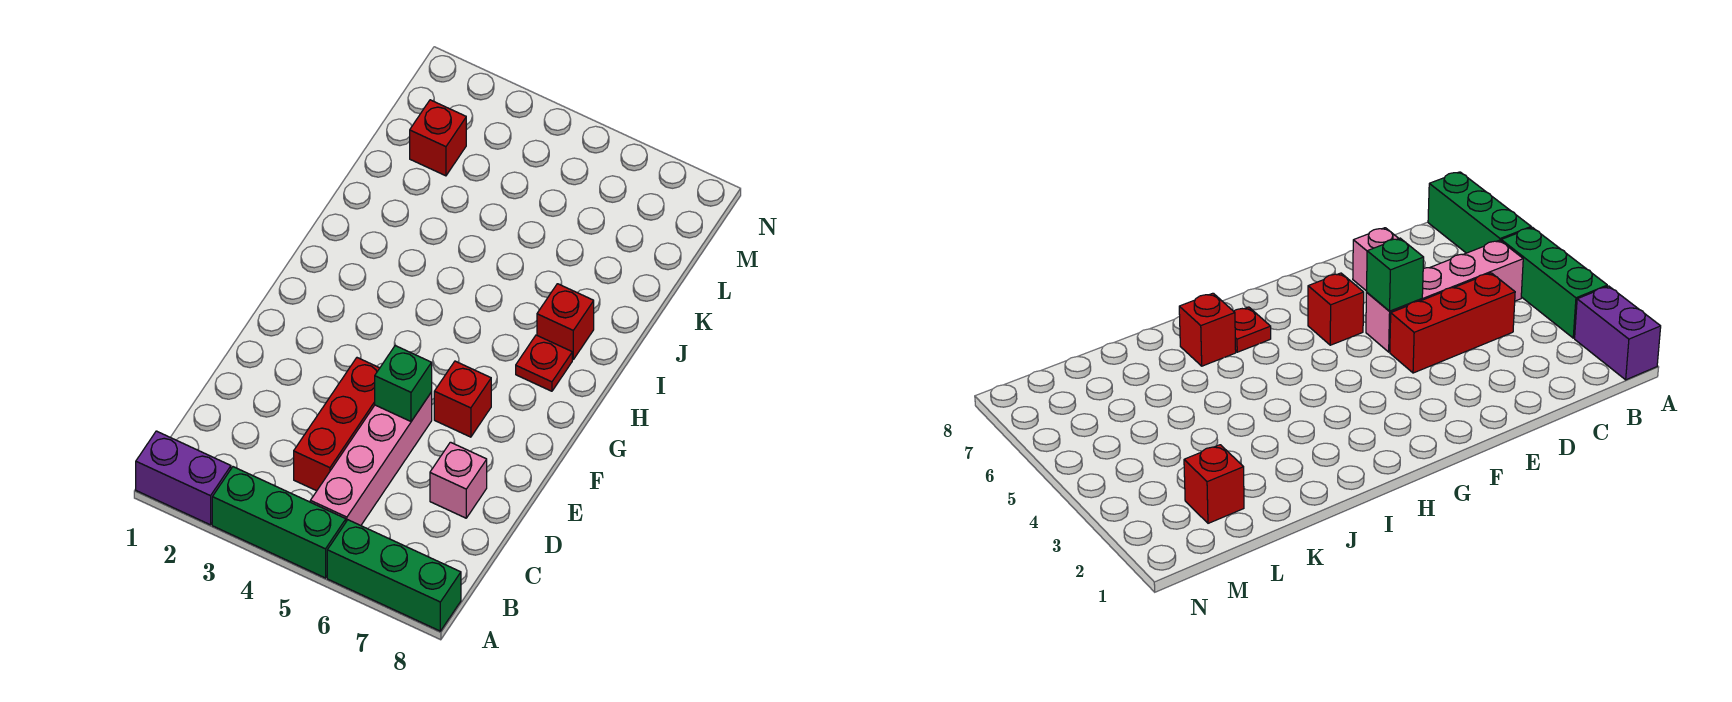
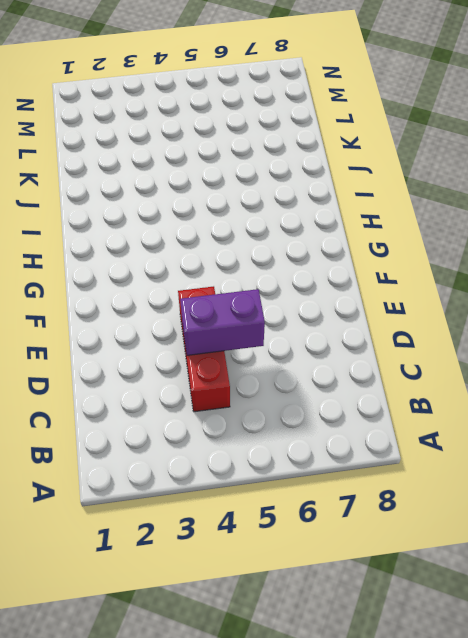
purple 1x2 brick [180,289,265,355] -> purple 1x2 brick moved to [136,431,231,525]
none -> green 1x3 brick [212,467,346,578]
none -> green 1x3 brick [327,520,461,631]

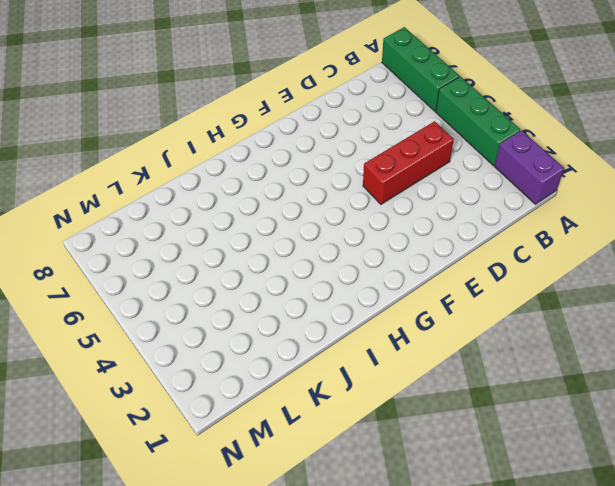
none -> pink 1x4 brick [310,392,432,526]
none -> pink 1x1 brick [430,442,487,518]

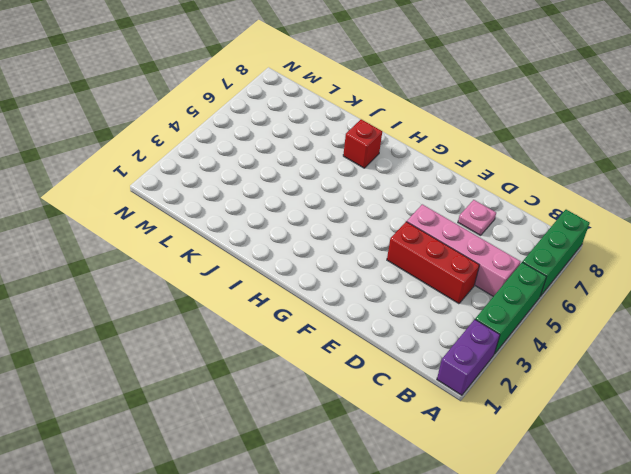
pink 1x1 plate [458,200,496,235] -> pink 1x1 brick [430,442,487,518]
none -> red 1x1 brick [434,361,491,437]
none -> red 1x1 plate [516,335,572,391]

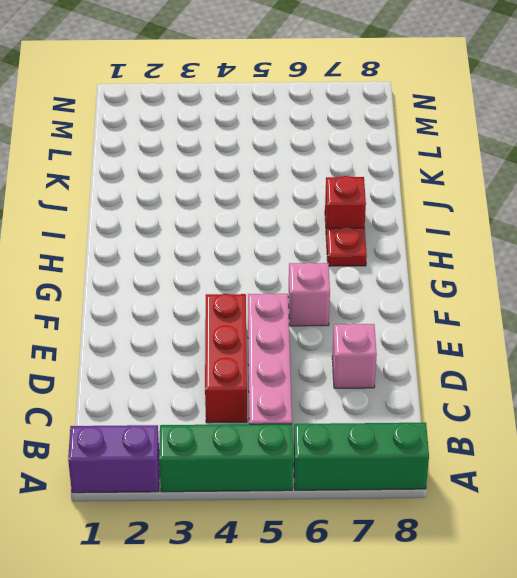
pink 1x1 brick [288,262,330,326] -> red 1x1 brick [434,361,491,437]
none -> red 1x1 brick [410,100,466,176]
none -> green 1x1 brick [375,345,432,421]

